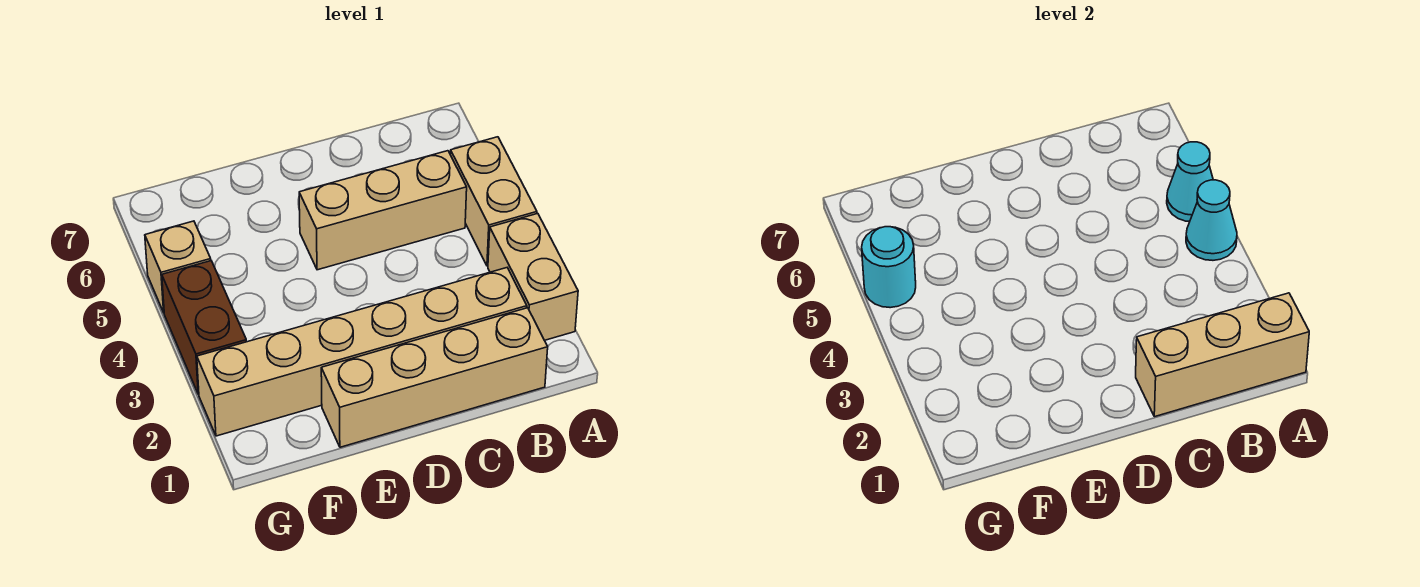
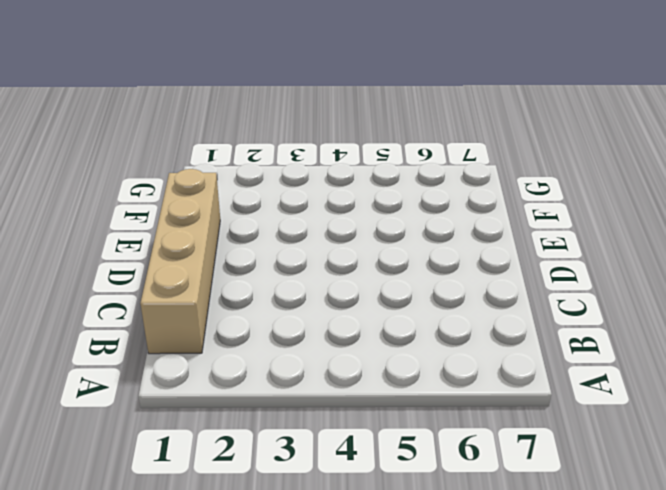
none -> tan 1x2 brick [488,214,578,340]
none -> tan 1x2 brick [450,137,537,266]

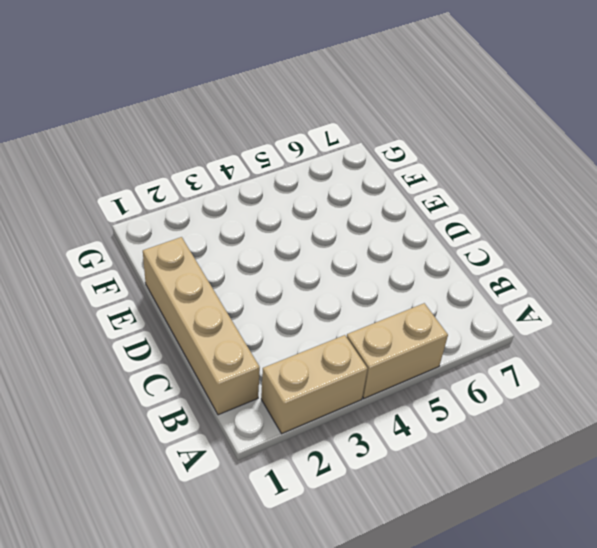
none -> tan 1x6 brick [197,268,527,436]
none -> tan 1x3 brick [299,151,467,270]

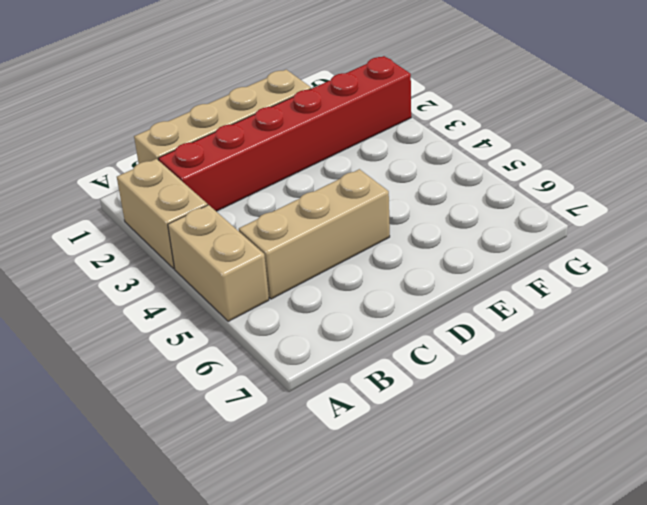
red 1x6 brick [159,56,411,211] -> tan 1x6 brick [197,268,527,436]
none -> brown 1x2 brick [162,261,247,394]
none -> tan 1x1 brick [145,221,211,312]

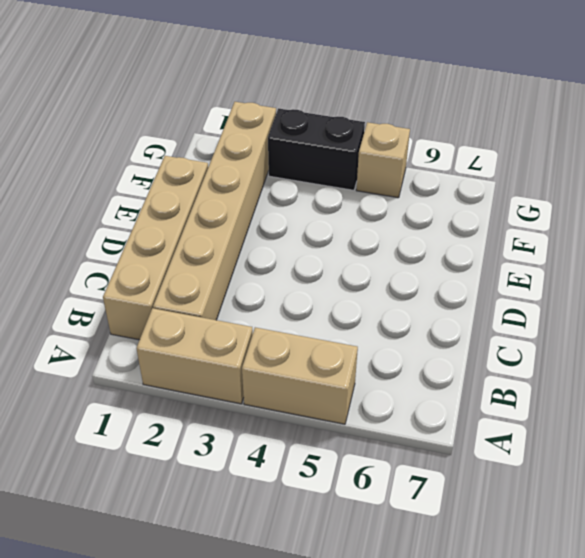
black 1x2 brick [268,108,365,190] -> brown 1x2 brick [162,261,247,394]
none -> tan 1x3 brick [299,151,467,270]
none -> tan 1x3 brick [1136,293,1309,417]

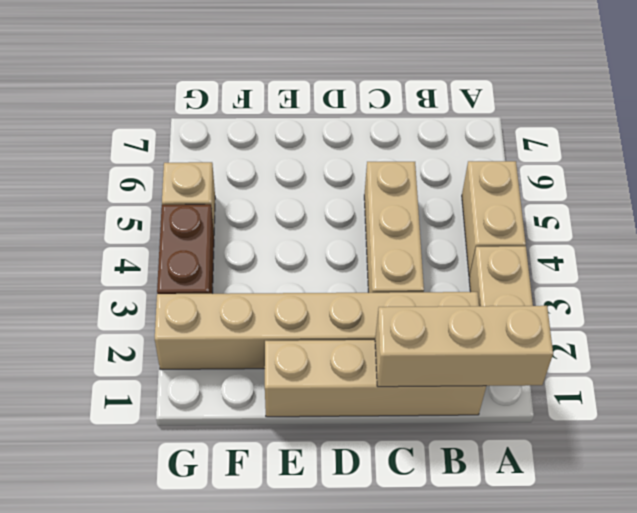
tan 1x3 brick [364,162,424,293] -> tan 1x3 brick turned to [299,151,467,270]
none -> cyan 1x1 cone [1186,180,1237,260]
none -> cyan 1x1 cone [1167,142,1213,222]

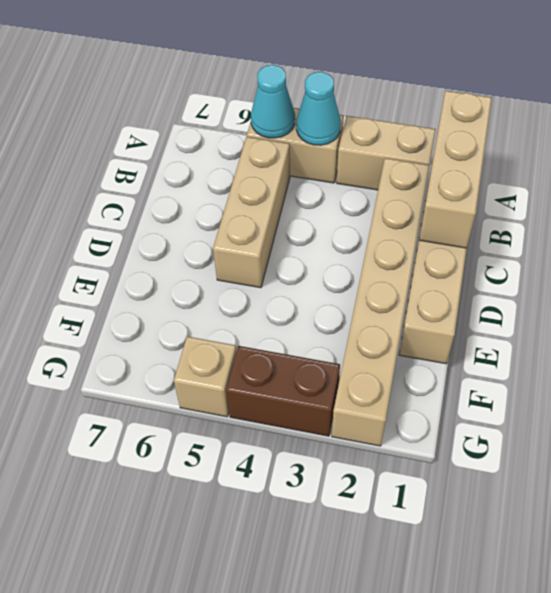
none -> cyan 1x1 round brick [862,227,916,308]

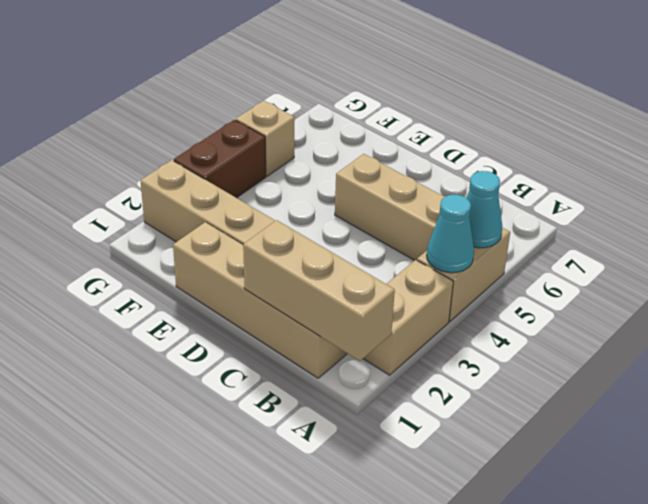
none -> cyan 1x1 round brick [862,227,916,308]

